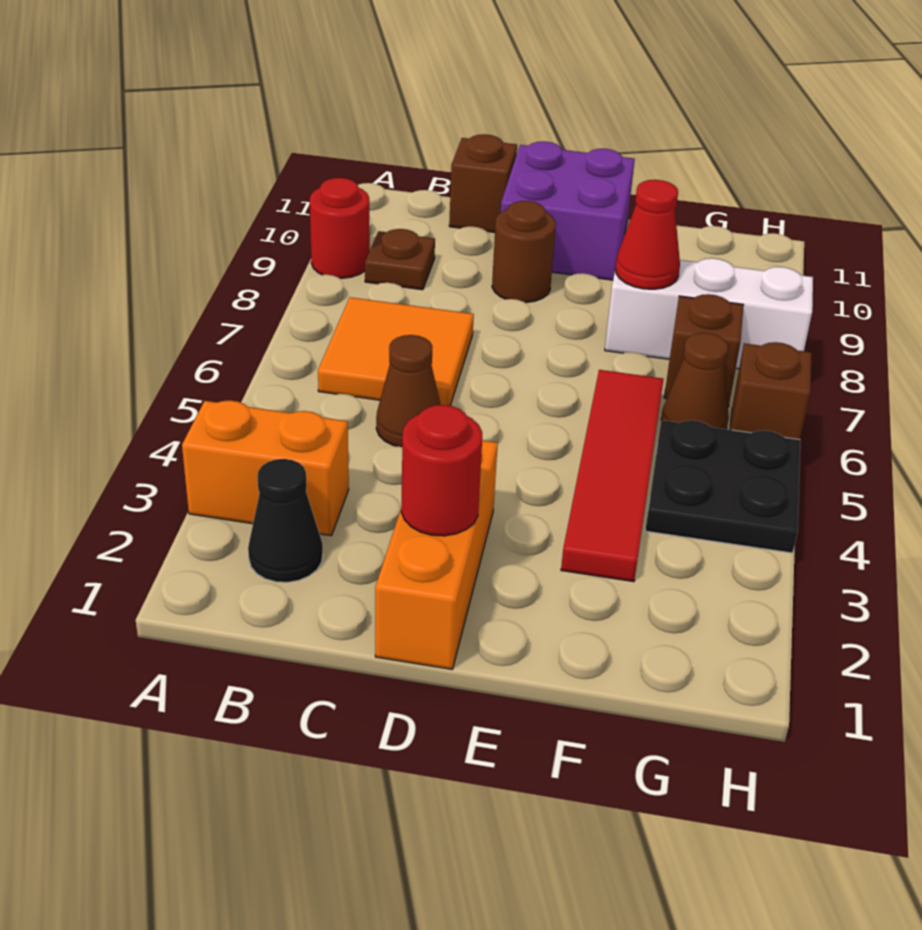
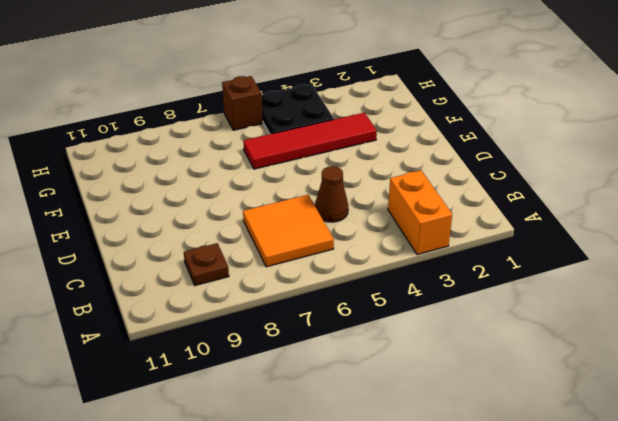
none -> red 1x1 round brick [310,178,370,278]
none -> black 1x1 cone [248,459,323,582]
none -> brown 1x1 brick [449,134,517,233]

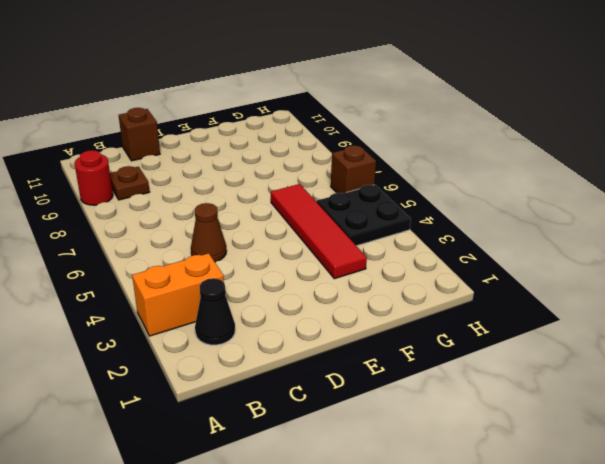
none -> orange 2x2 tile [318,297,474,406]
none -> orange 1x3 brick [375,440,498,669]
none -> brown 1x1 round brick [492,201,556,303]

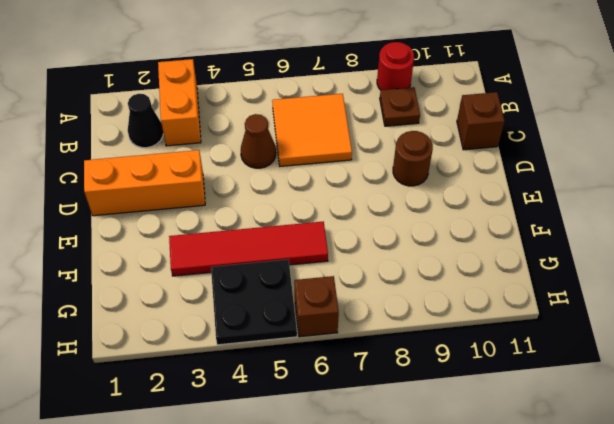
none -> purple 2x2 brick [501,141,635,280]
none -> white 1x3 brick [605,258,813,369]
none -> brown 1x1 cone [661,333,729,429]

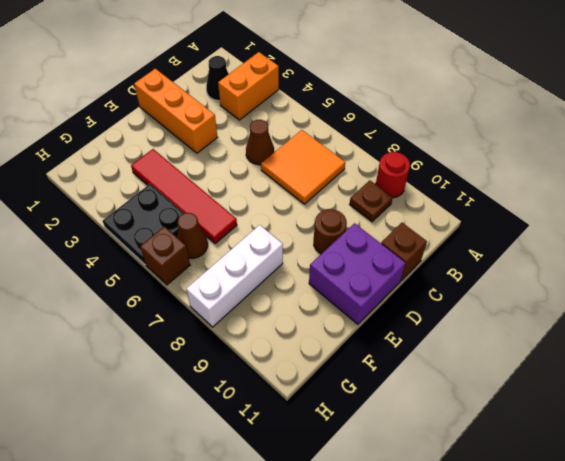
none -> brown 1x1 brick [664,294,744,407]
none -> red 1x1 round brick [401,405,482,536]
none -> red 1x1 cone [616,180,680,289]

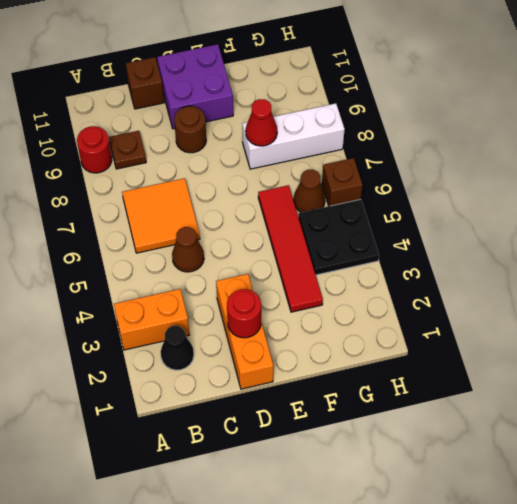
none -> brown 1x1 brick [664,294,744,407]

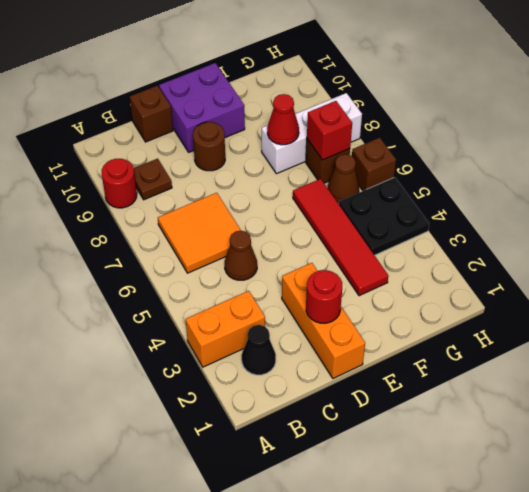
red 1x1 brick [307,101,352,160] -> none

